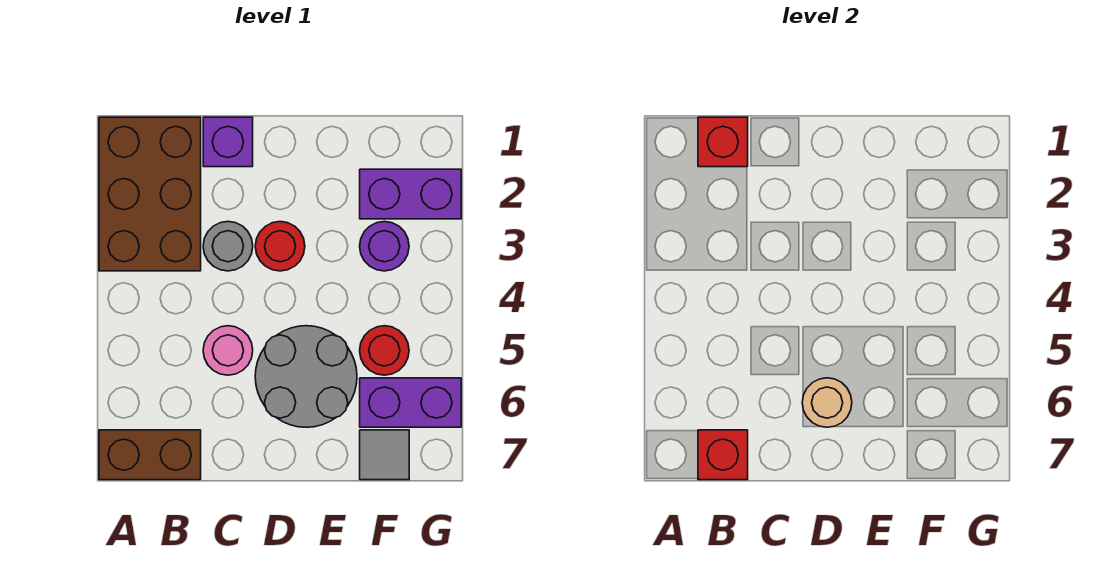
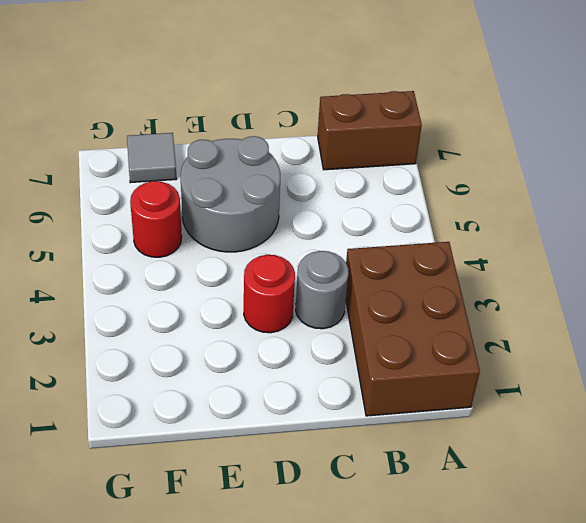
none -> purple 1x1 brick [203,117,253,167]
none -> pink 1x1 round brick [203,326,253,375]
none -> purple 1x2 brick [360,169,461,219]

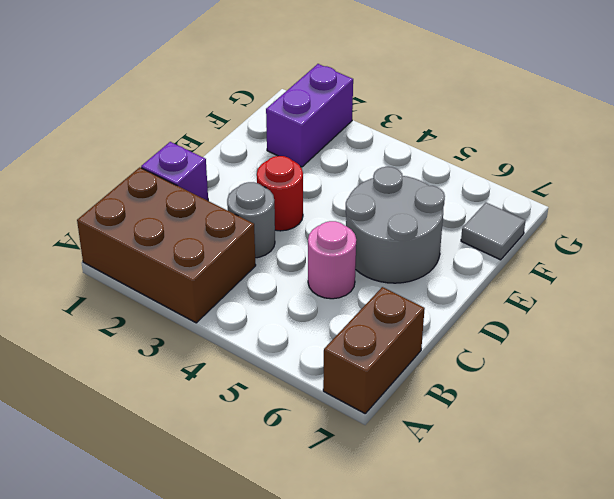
none -> purple 1x1 round brick [360,221,409,271]
none -> red 1x1 round brick [360,326,409,375]
none -> purple 1x2 brick [360,378,461,427]

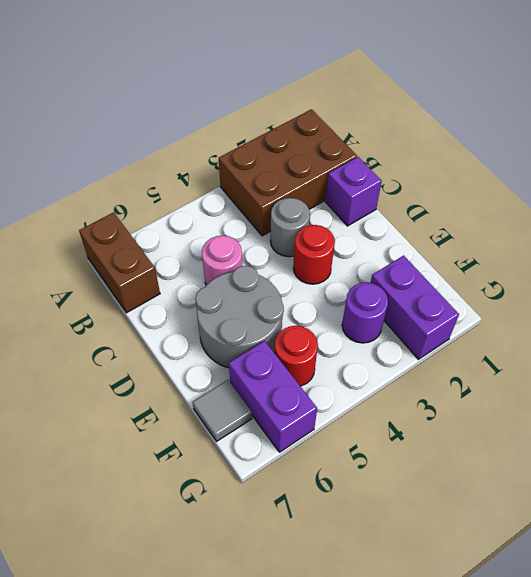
none -> red 1x1 brick [698,117,748,167]
none -> red 1x1 brick [698,430,748,480]
none -> tan 1x1 round brick [802,378,852,427]

